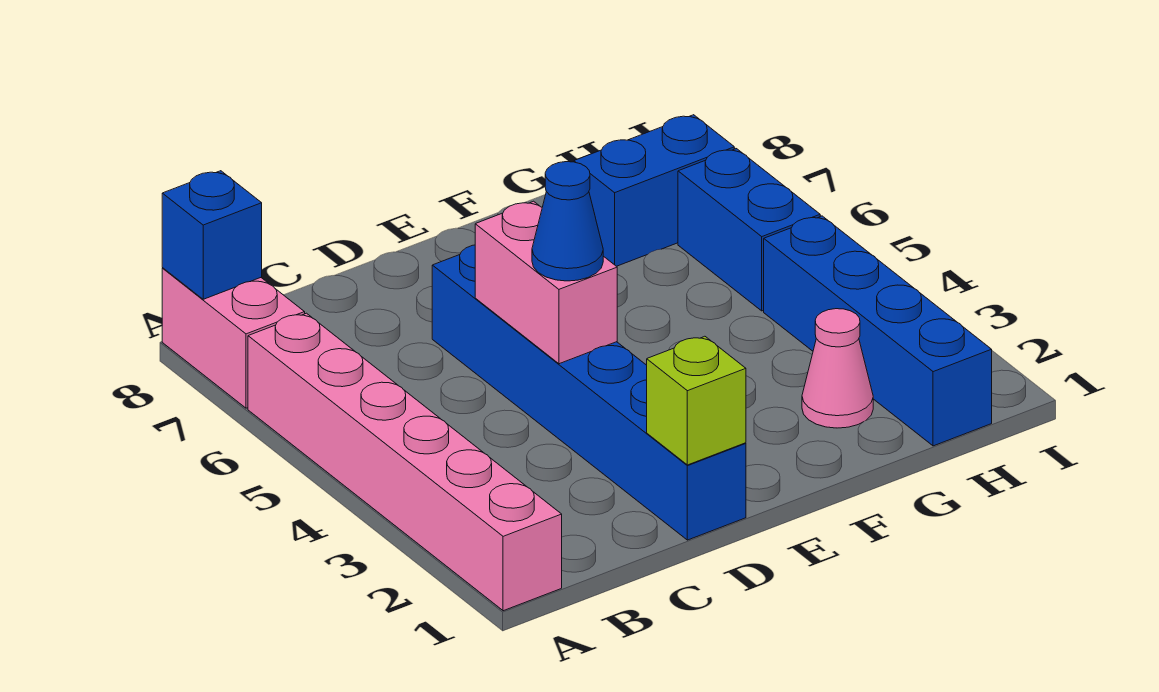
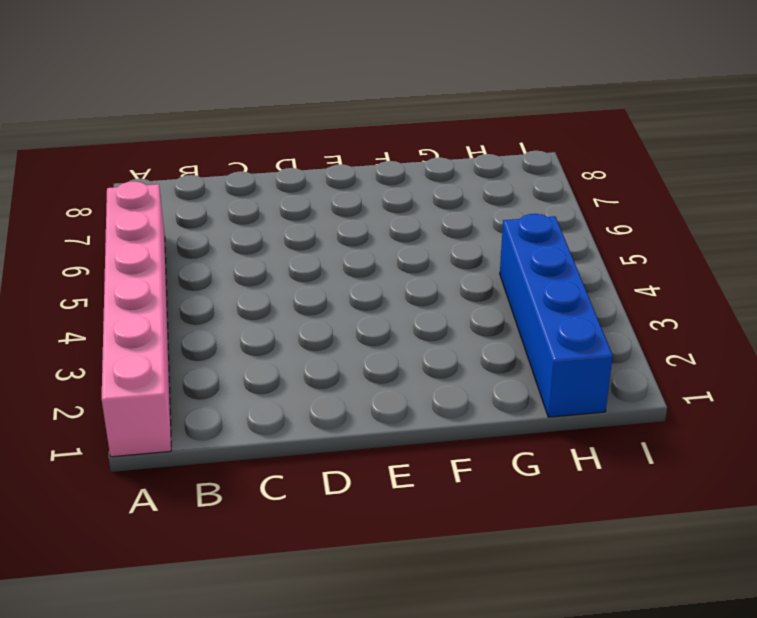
none -> pink 1x2 brick [162,268,305,408]
none -> blue 1x6 brick [432,245,746,540]

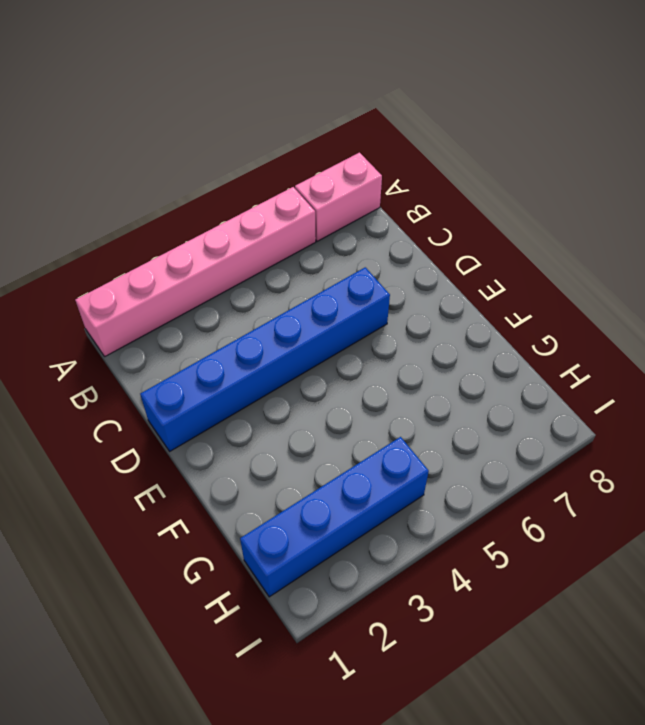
none -> pink 1x1 cone [802,309,873,428]
none -> blue 1x2 brick [574,115,734,266]

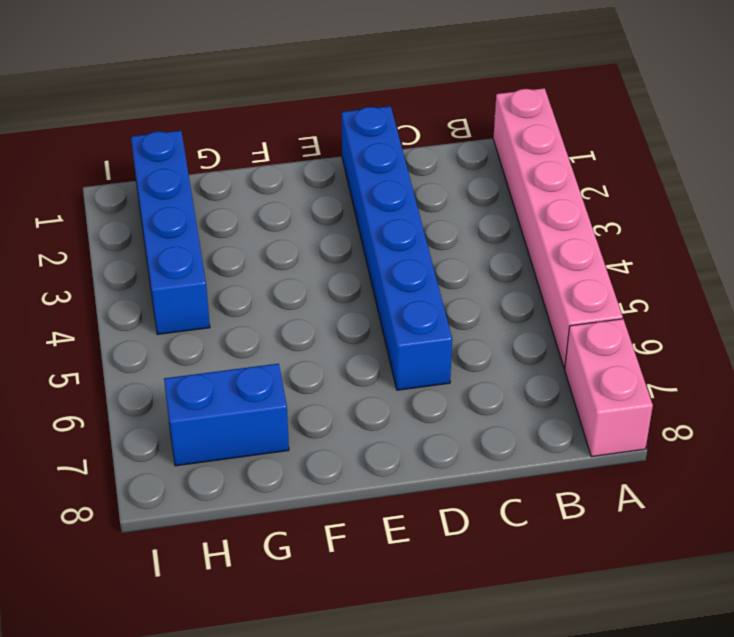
none -> pink 1x1 cone [802,309,873,428]
none -> blue 1x2 brick [678,149,820,311]

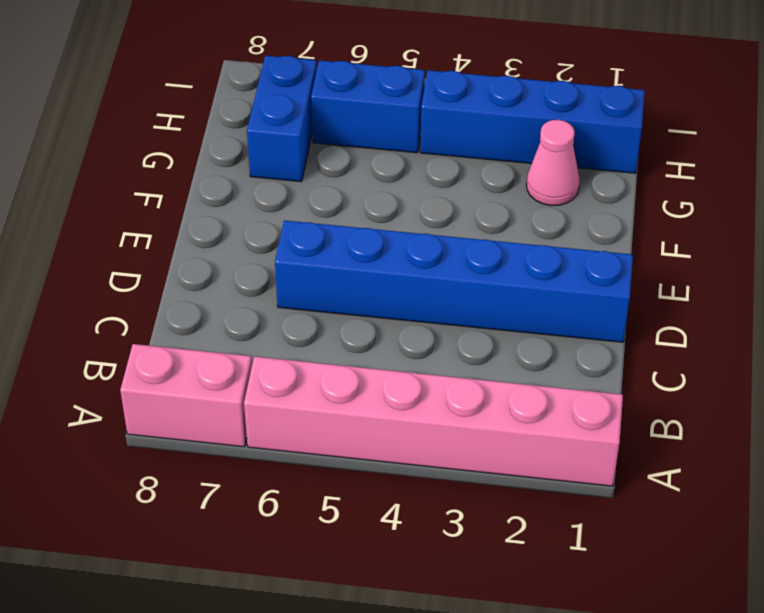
none -> blue 1x1 brick [162,171,262,299]
none -> lime 1x1 brick [647,336,746,465]

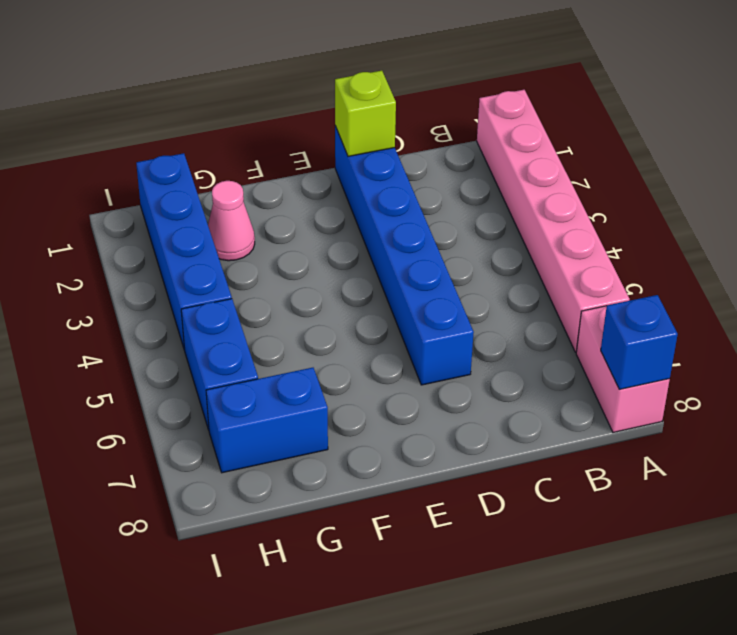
none -> pink 1x2 brick [475,201,617,364]
none -> blue 1x1 cone [532,162,603,281]

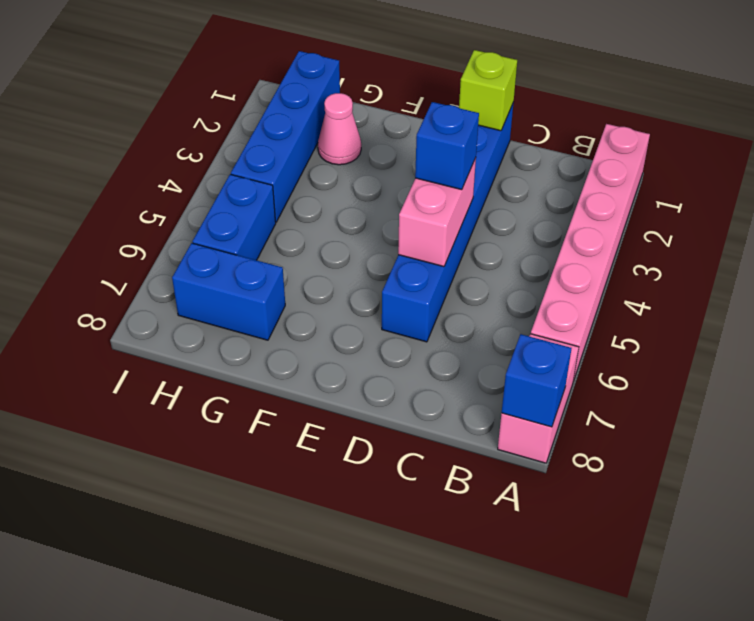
blue 1x1 brick [415,102,479,190] -> blue 1x1 cone [532,162,603,281]

